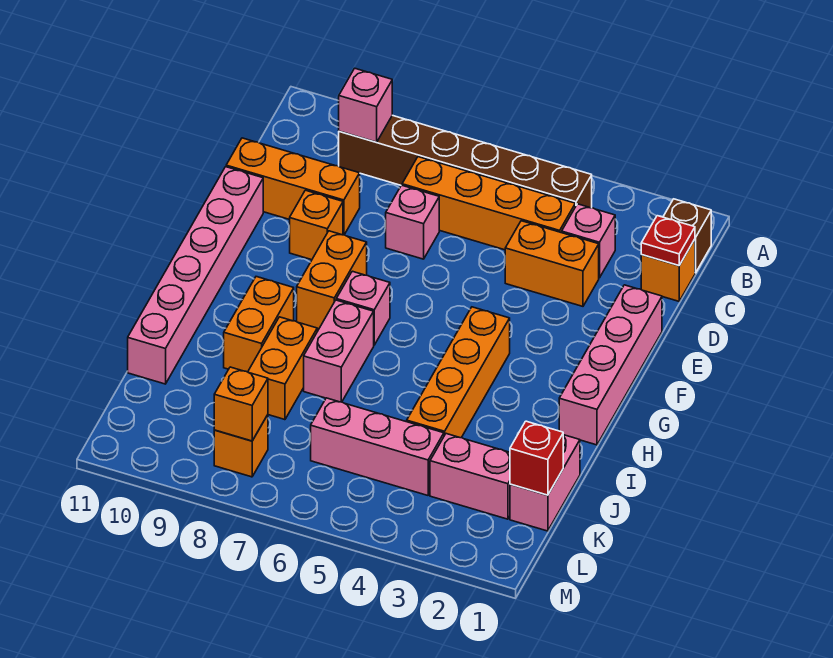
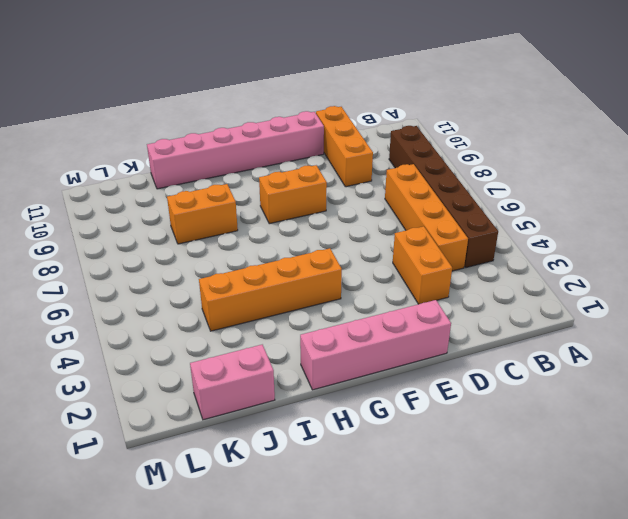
none -> brown 1x1 brick [663,199,711,273]
none -> orange 1x1 brick [641,239,695,301]
none -> pink 1x1 brick [562,204,615,278]

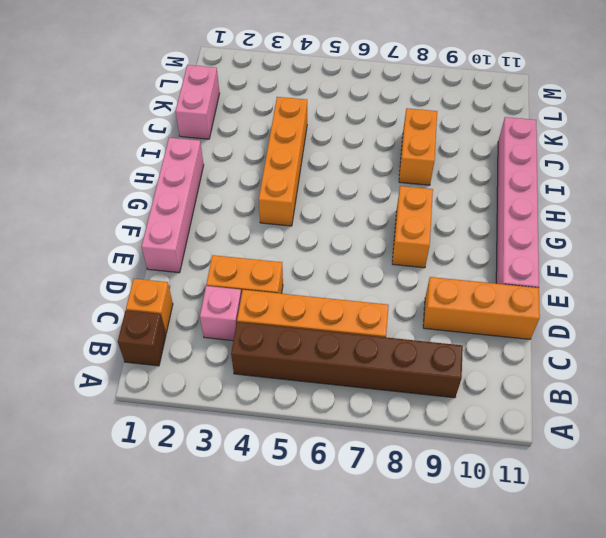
none -> pink 1x1 brick [386,185,439,259]
none -> orange 1x1 brick [290,190,343,260]
none -> pink 1x1 brick [336,271,390,345]

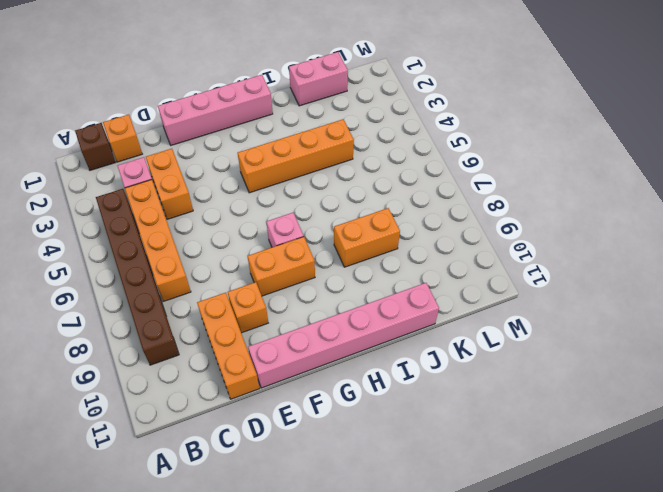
none -> pink 1x1 brick [386,185,439,259]
none -> pink 1x2 brick [304,300,374,402]
none -> orange 1x2 brick [224,277,294,372]

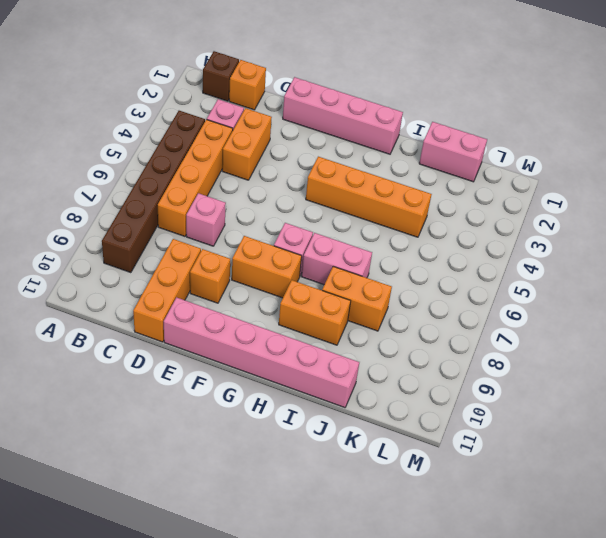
none -> pink 1x2 brick [430,434,510,519]
none -> pink 1x3 brick [311,398,444,495]
none -> orange 1x1 brick [214,415,268,477]

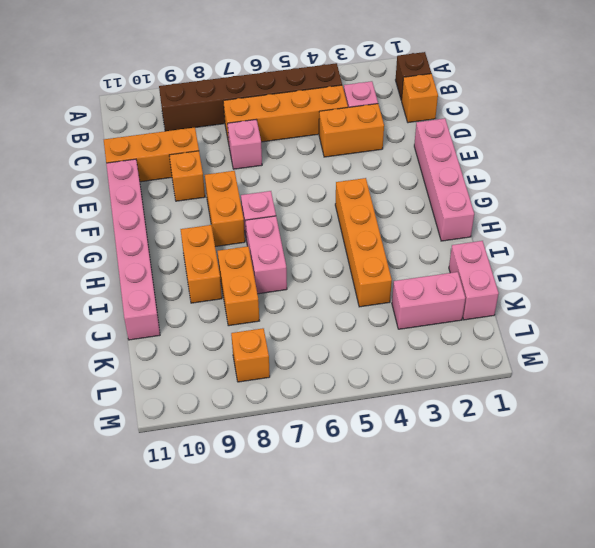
none -> pink 1x3 brick [311,398,444,495]
none -> pink 1x1 brick [339,68,392,142]
none -> red 1x1 plate [641,216,695,266]

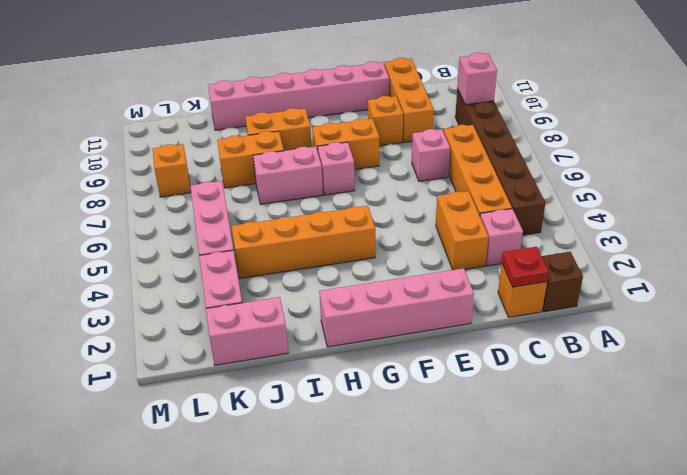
none -> red 1x1 brick [510,421,563,495]
none -> orange 1x1 brick [214,367,268,441]

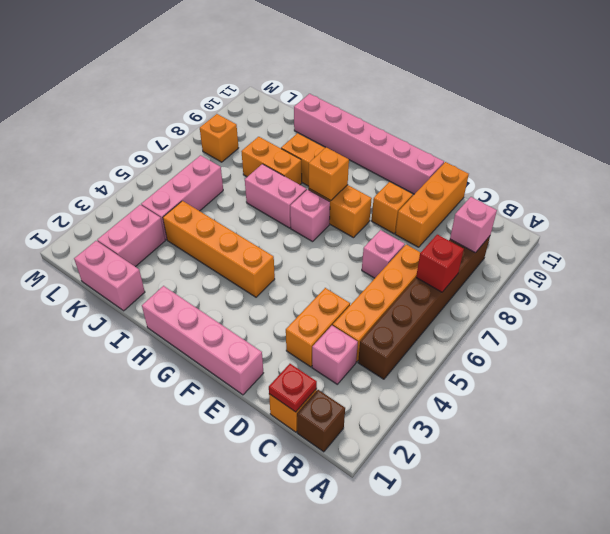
red 1x1 brick [416,234,464,292] -> red 1x1 brick moved to [510,421,563,495]
orange 1x1 brick [309,147,349,201] -> orange 1x1 brick moved to [214,367,268,441]

